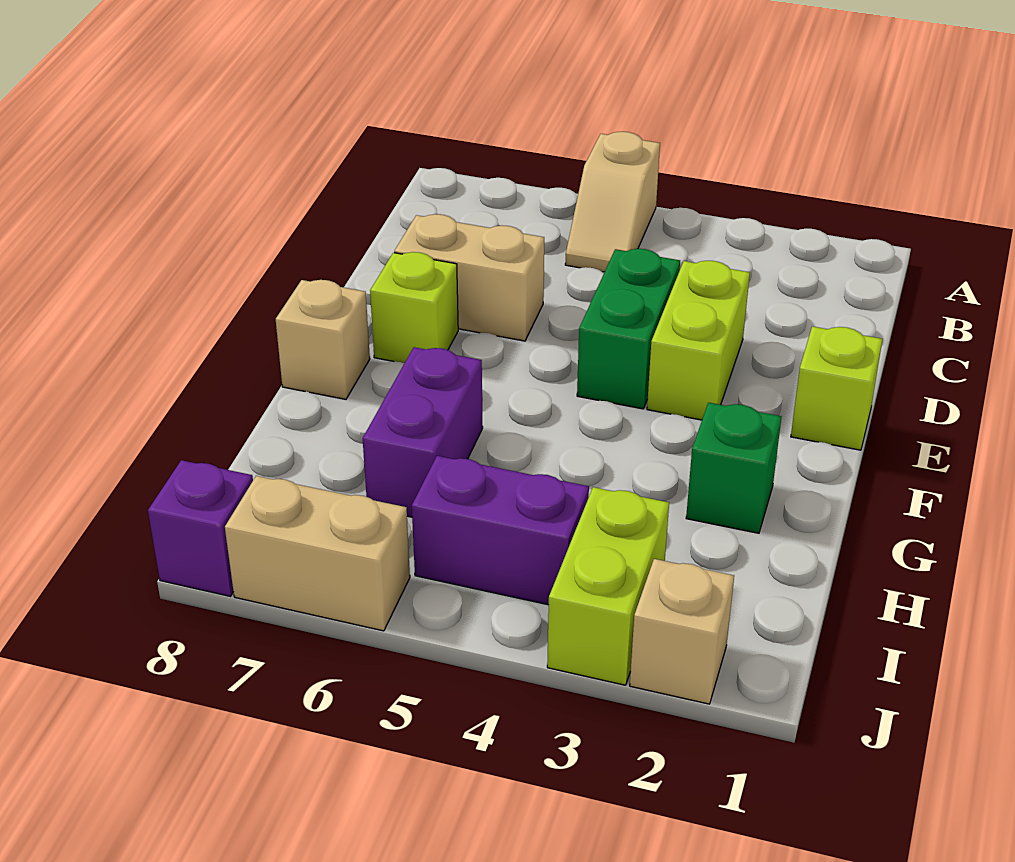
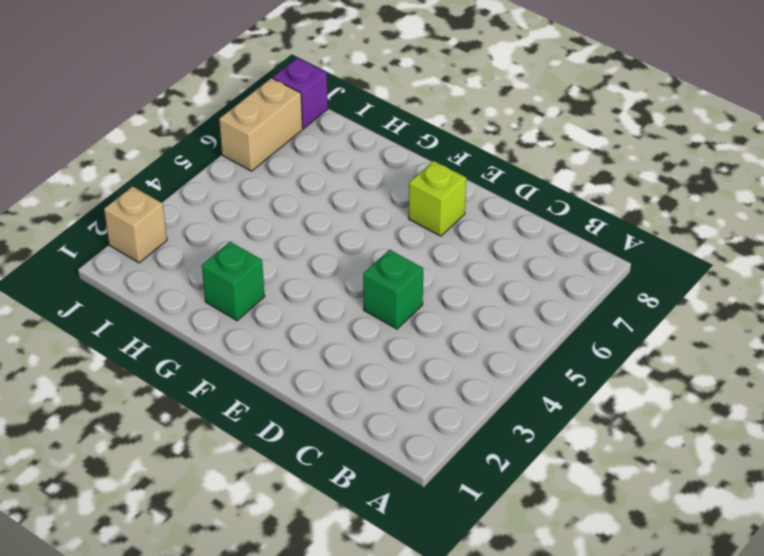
green 1x1 brick [363,250,423,329] -> green 1x2 brick [577,249,680,409]
none -> tan 1x2 slope [565,132,660,272]
none -> lime 1x2 brick [647,261,750,420]
none -> tan 1x2 brick [394,214,544,341]

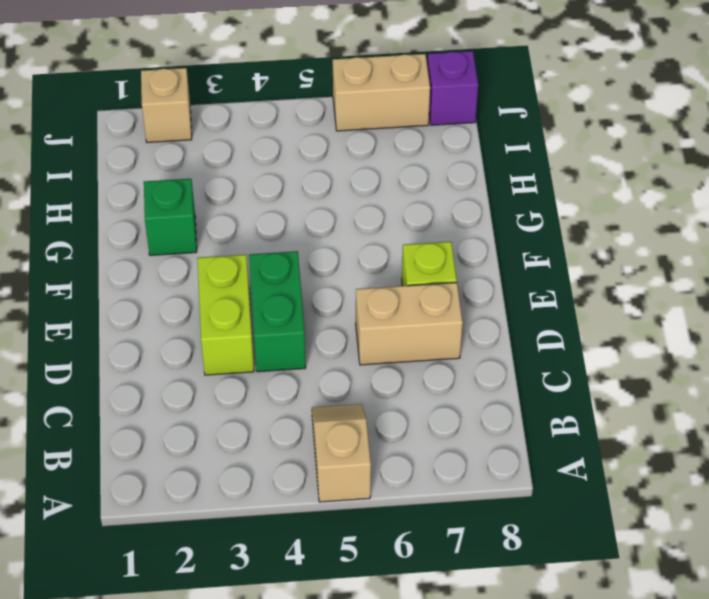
none -> lime 1x1 brick [791,326,882,450]
none -> tan 1x1 brick [276,280,370,399]
none -> purple 1x2 brick [363,347,483,517]

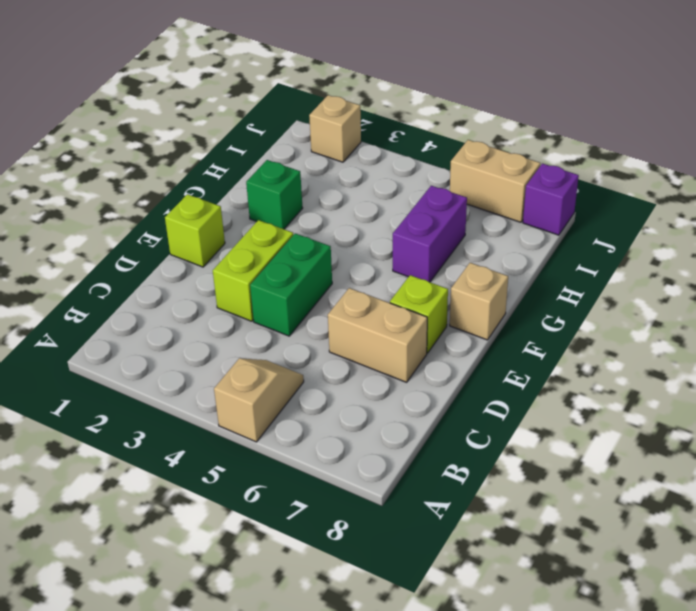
none -> lime 1x2 brick [547,487,669,685]
none -> purple 1x2 brick [412,456,589,605]

